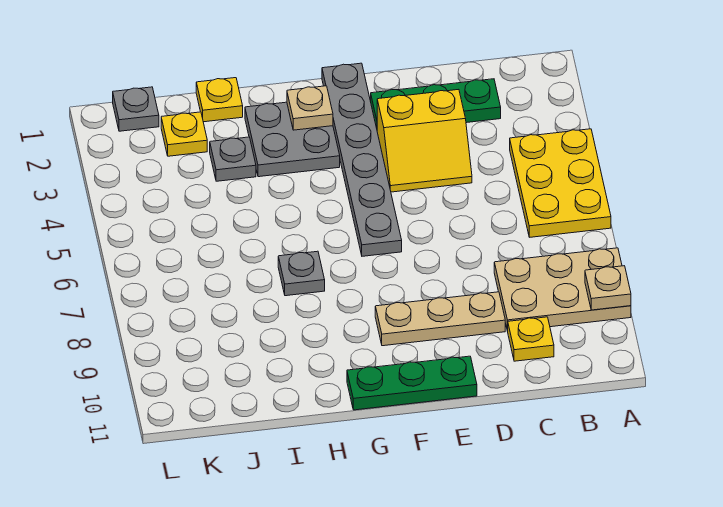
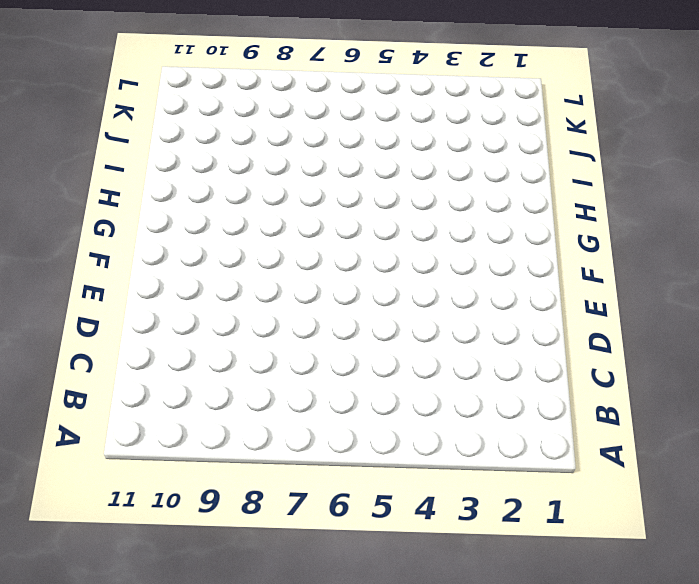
none -> yellow 2x3 plate [510,129,611,237]
none -> tan 2x3 plate [494,248,631,331]
none -> green 1x3 plate [371,79,501,128]

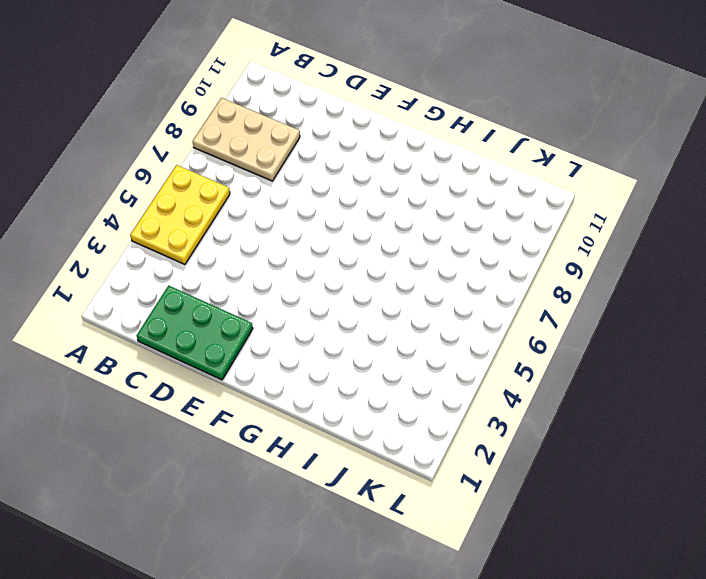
green 2x3 plate [137,286,253,380] -> green 1x3 plate [371,79,501,128]
none -> yellow 1x1 plate [508,317,554,361]
none -> yellow 2x2 slope [377,89,472,192]
none -> tan 1x3 plate [375,292,505,346]

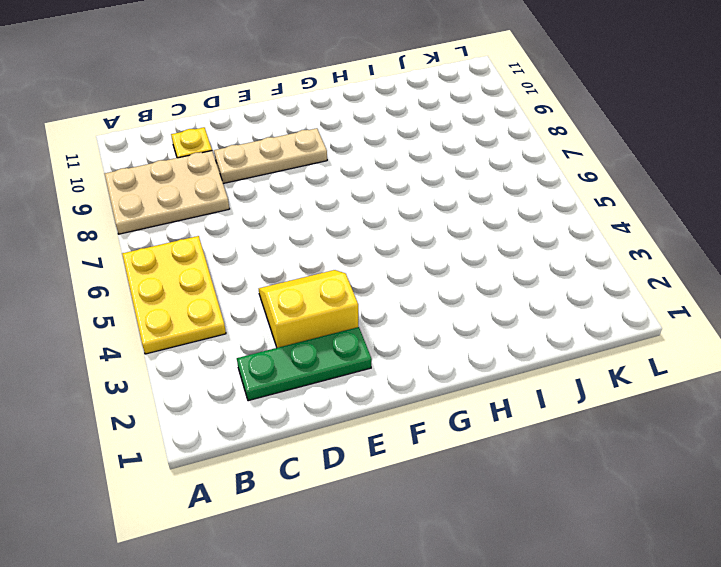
none -> green 1x3 plate [347,356,477,410]
none -> grey 1x6 plate [322,63,402,256]
none -> grey 2x2 plate [245,102,340,177]

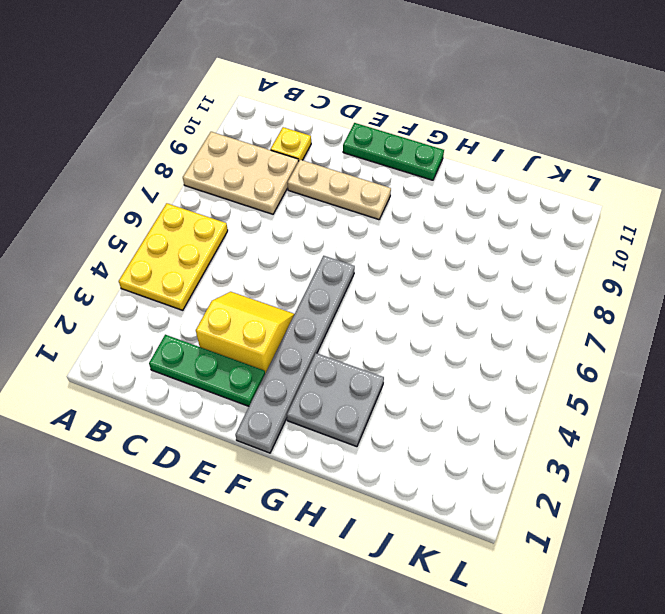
none -> grey 1x1 plate [278,251,325,296]
none -> yellow 1x1 plate [196,78,243,122]
none -> grey 1x1 plate [210,137,256,181]

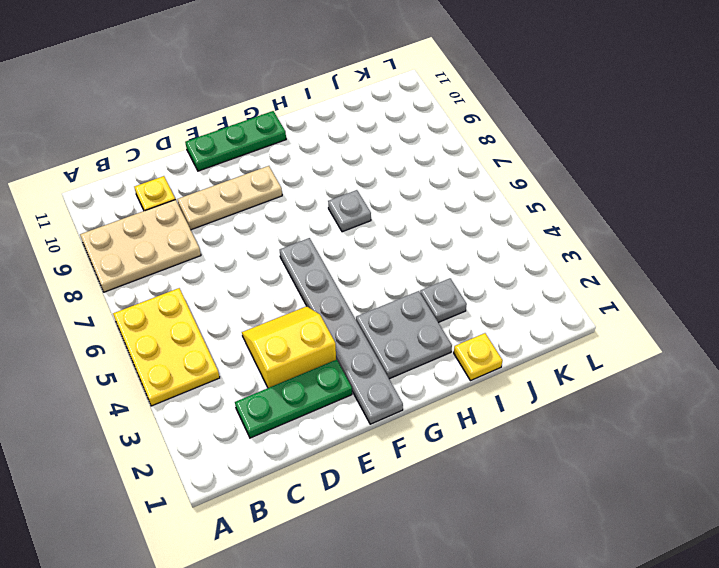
none -> yellow 1x1 plate [161,112,207,156]
none -> grey 1x1 plate [113,87,159,131]
none -> tan 1x1 plate [585,266,631,310]

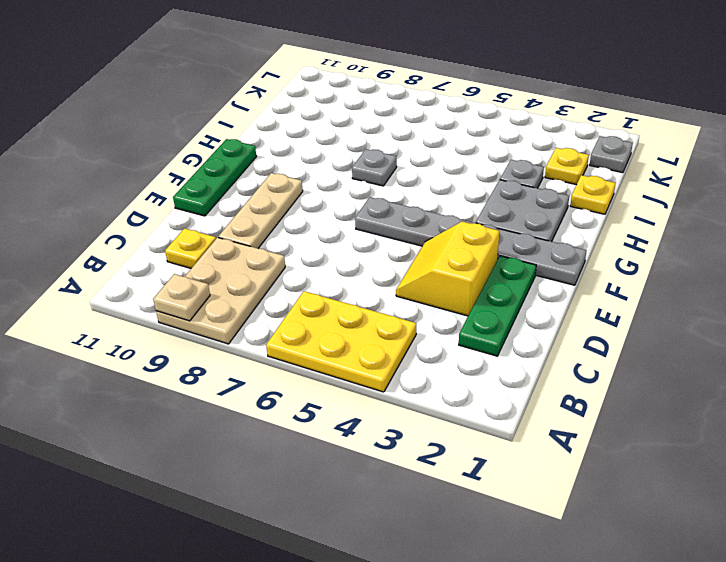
none -> tan 1x1 plate [287,86,333,130]

